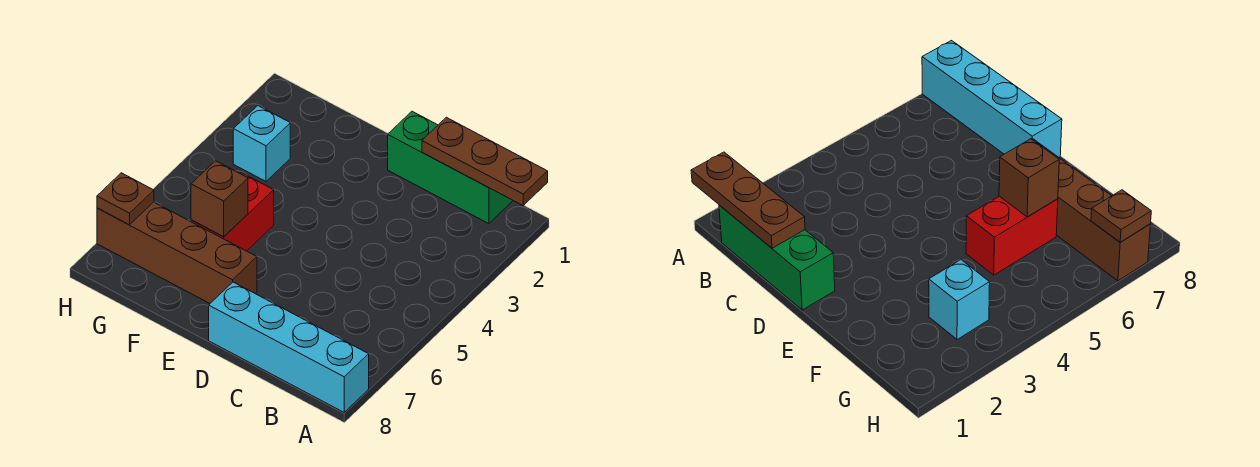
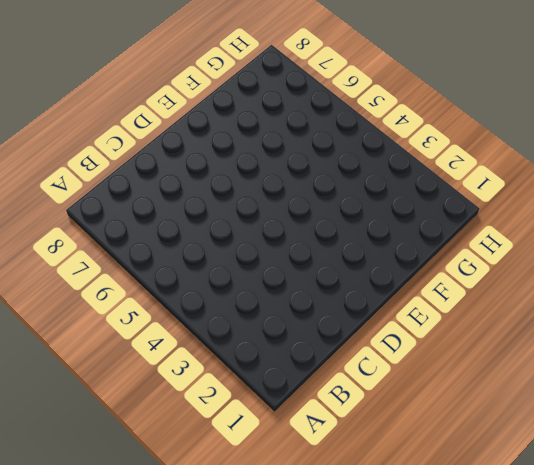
none -> cyan 1x4 brick [209,282,369,412]
none -> green 1x3 brick [388,111,513,224]

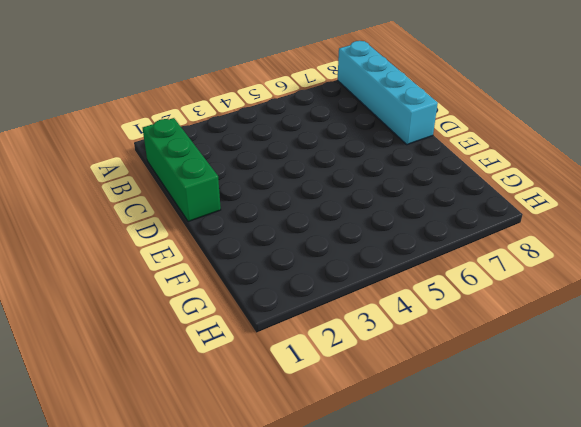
none -> brown 1x4 brick [97,202,257,303]
none -> red 1x2 brick [191,173,274,251]

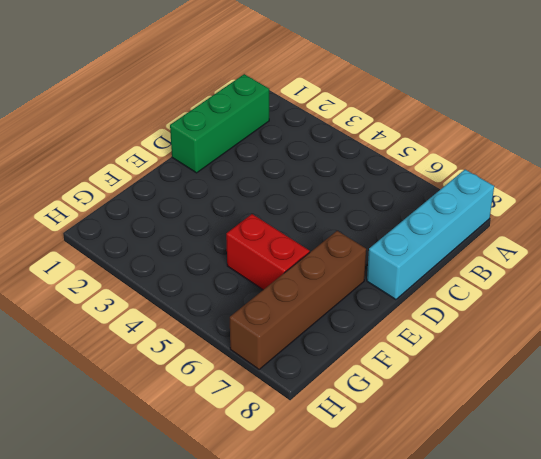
none -> cyan 1x1 brick [233,106,290,181]
none -> brown 1x3 plate [422,117,548,205]

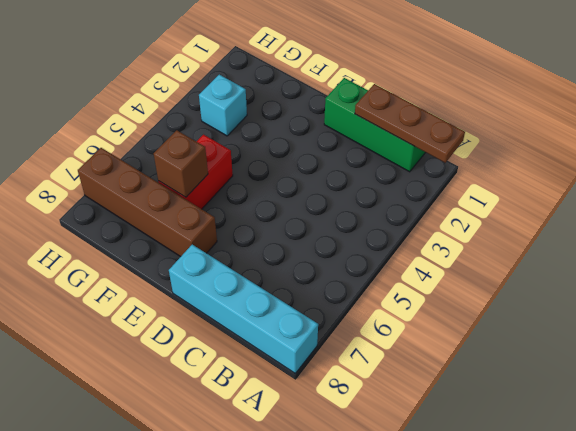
none -> brown 1x1 plate [97,173,154,225]

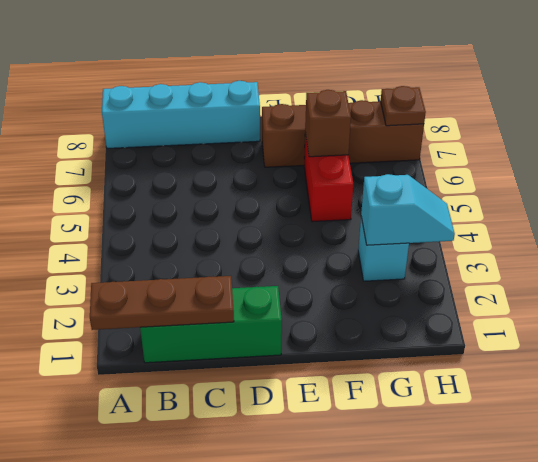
cyan 1x2 slope [361,174,455,245] -> none

